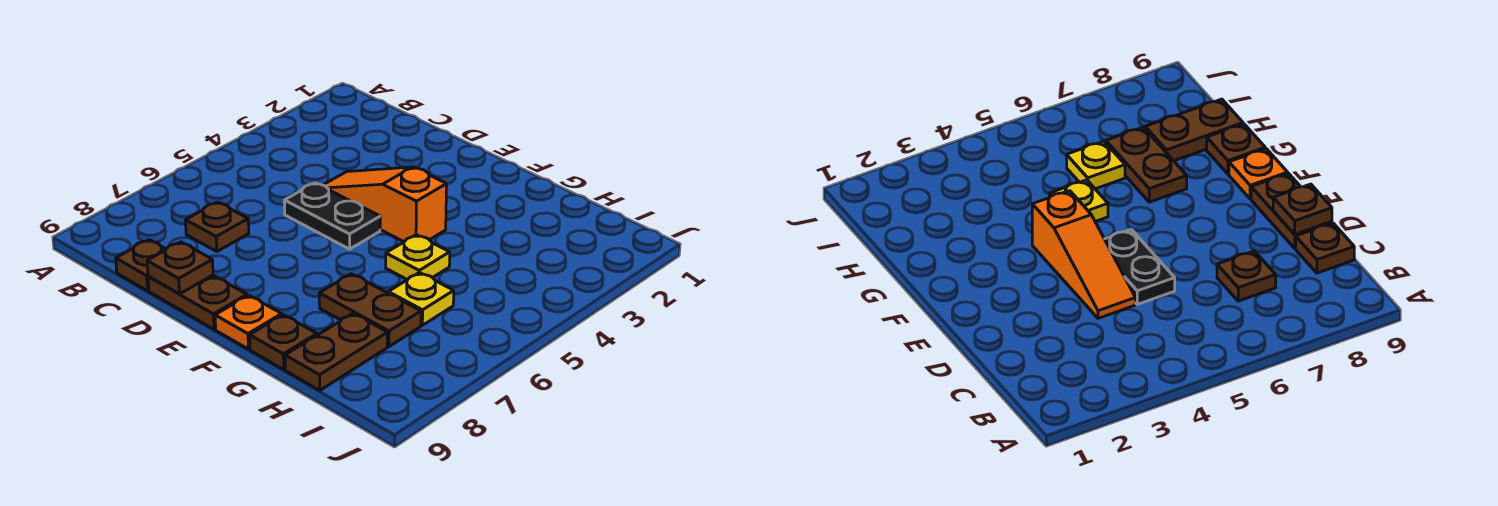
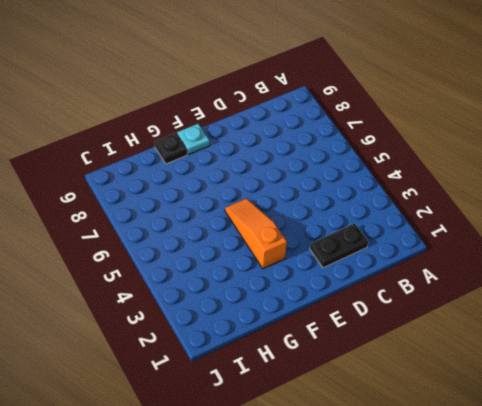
black 1x2 plate [310,223,368,268] -> black 1x2 plate moved to [284,183,380,249]
orange 1x3 slope [225,198,287,269] -> orange 1x3 slope turned to [324,167,447,242]
cyan 1x1 plate [177,124,210,155] -> orange 1x1 plate [215,295,282,349]
black 1x1 plate [155,133,187,164] -> brown 1x1 plate [250,315,317,369]
none -> brown 1x1 plate [185,202,249,251]
none -> brown 1x1 plate [116,240,165,291]
none -> brown 1x2 plate [148,275,247,329]

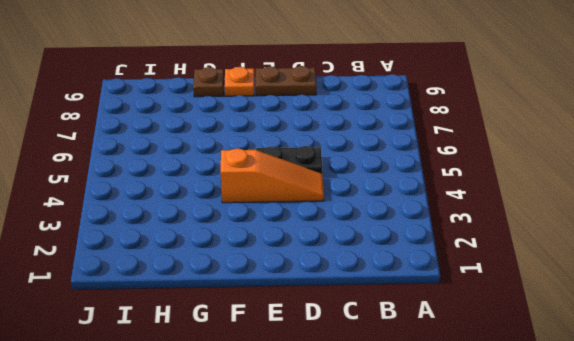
none -> brown 1x1 plate [185,202,249,251]
none -> brown 1x1 plate [116,240,165,291]
none -> yellow 1x1 plate [386,235,450,280]

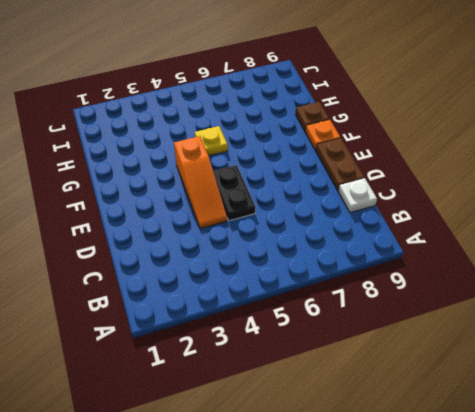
white 1x1 plate [338,178,377,213] -> brown 1x1 plate [116,240,165,291]
none -> brown 1x1 plate [185,202,249,251]
none -> brown 1x2 plate [319,274,421,346]
none -> yellow 1x1 plate [388,272,454,325]

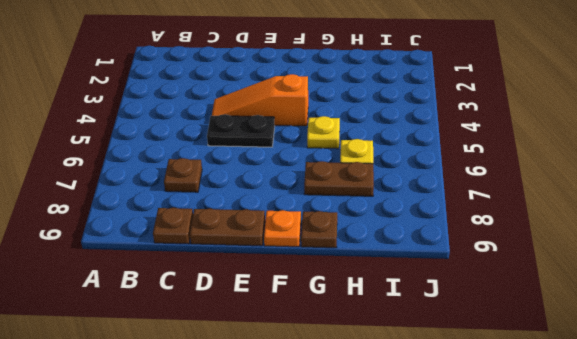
none -> brown 1x2 plate [285,313,387,390]
none -> brown 1x1 plate [147,242,213,294]

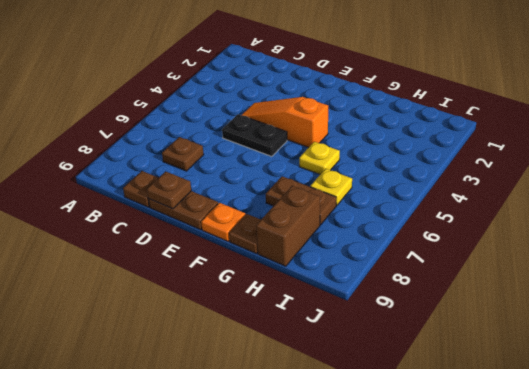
brown 1x2 brick [256,186,320,266] -> brown 1x2 plate [285,313,387,390]

